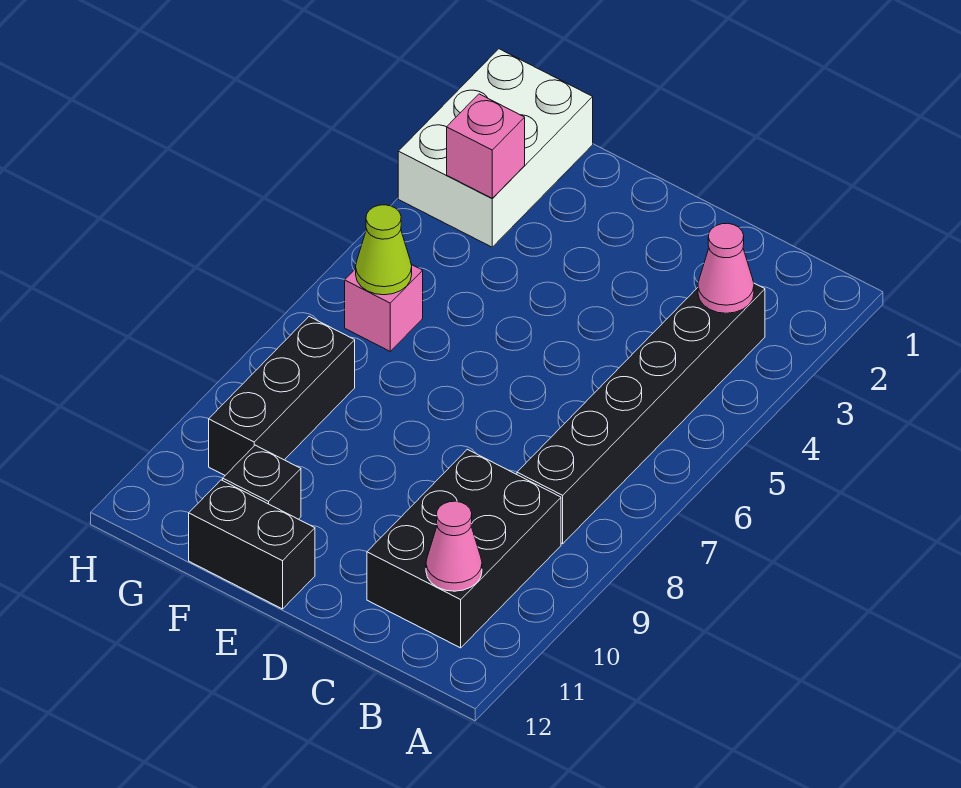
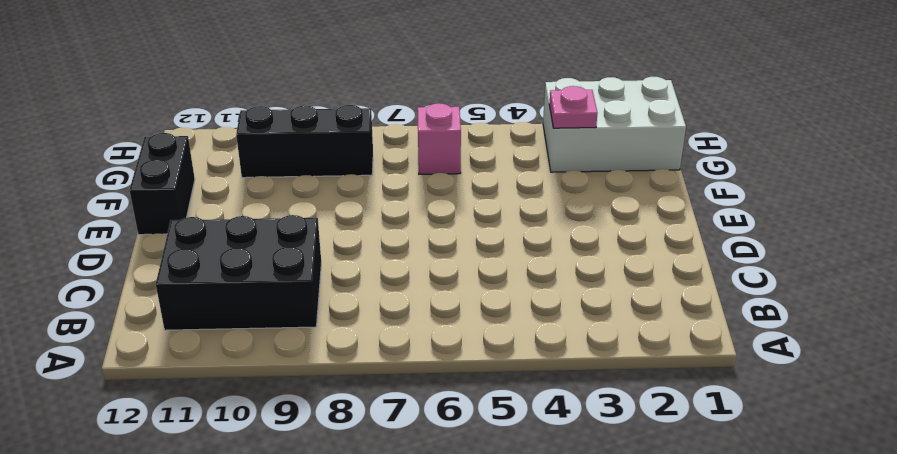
pink 1x1 plate [549,86,598,128] -> pink 1x1 brick [447,94,525,198]
none -> black 1x6 brick [517,283,765,544]
none -> black 1x1 brick [223,445,301,519]

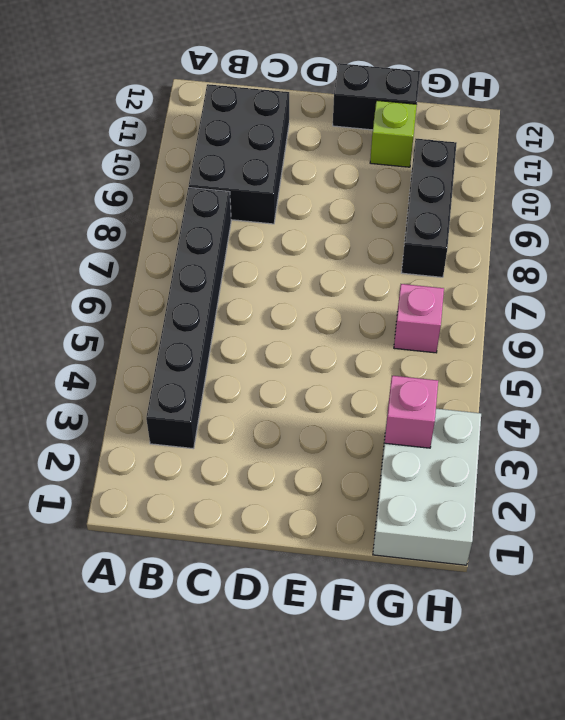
lime 1x1 brick [370,100,417,167] -> black 1x1 brick [223,445,301,519]
none -> pink 1x1 cone [698,223,754,313]
none -> pink 1x1 cone [426,501,482,591]

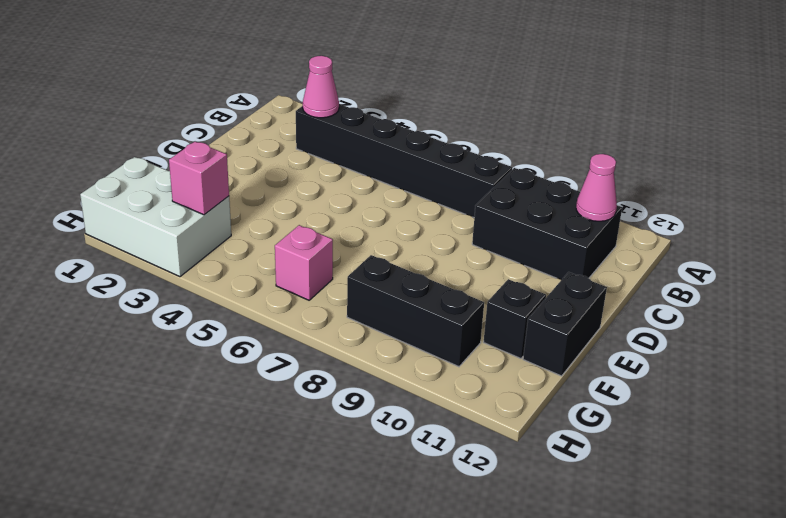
none -> lime 1x1 cone [356,205,412,295]

